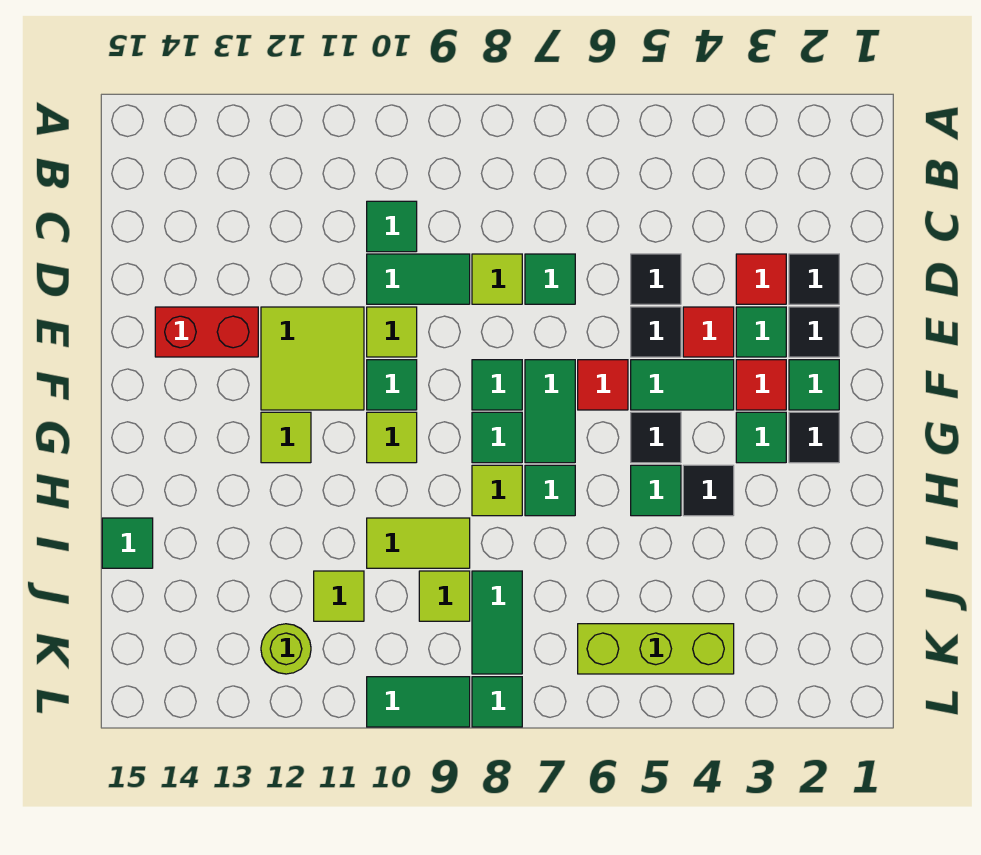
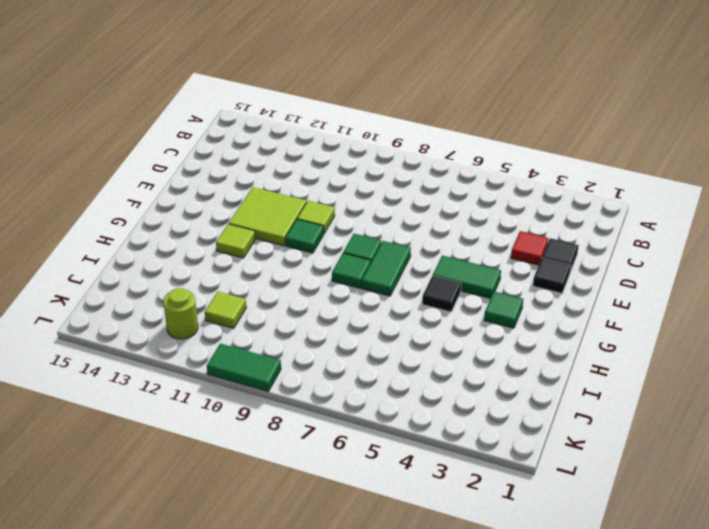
none -> green 1x1 tile [367,201,417,252]
none -> black 1x1 tile [631,254,681,304]
none -> green 1x1 tile [525,254,575,304]
none -> lime 1x1 tile [472,254,522,304]

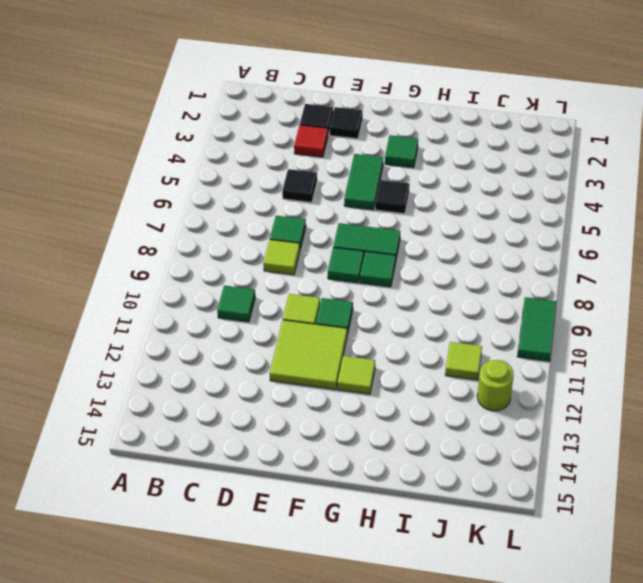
none -> green 1x2 tile [367,254,470,304]
none -> green 1x1 tile [736,307,786,357]
none -> red 1x1 tile [683,307,734,357]
none -> black 1x1 tile [631,307,681,357]

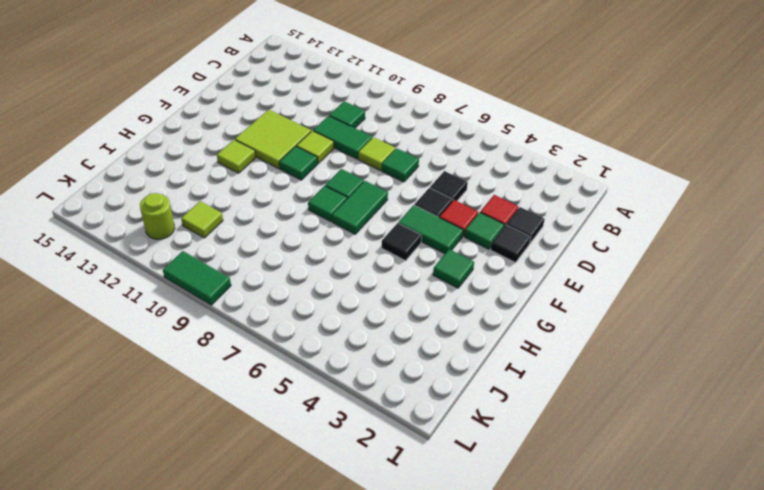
none -> red 1x2 brick [155,307,258,357]
none -> green 1x1 tile [789,360,839,410]
none -> red 1x1 tile [736,360,786,410]
none -> red 1x1 tile [578,360,628,410]

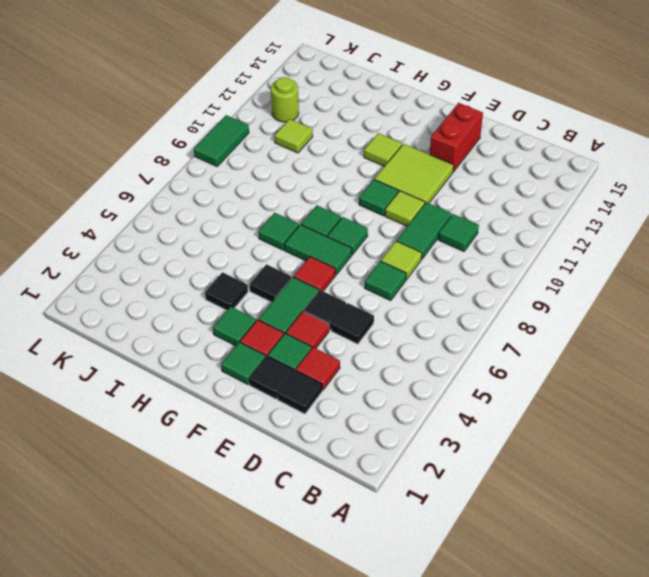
none -> black 1x1 tile [789,412,839,463]
none -> lime 1x1 tile [367,412,417,463]
none -> green 1x1 tile [631,465,681,516]
none -> lime 1x1 tile [472,465,522,516]

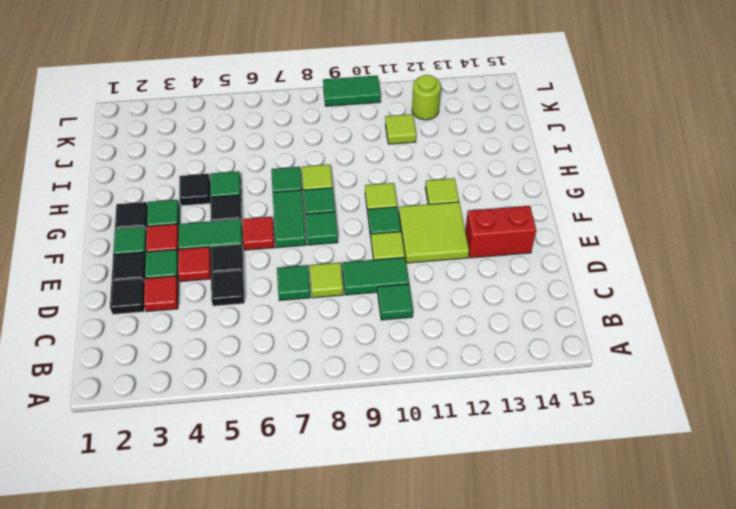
none -> lime 1x2 tile [367,518,470,568]
none -> green 1x1 tile [102,518,153,568]
none -> green 1x2 tile [472,571,522,674]
none -> lime 1x1 tile [419,571,470,621]

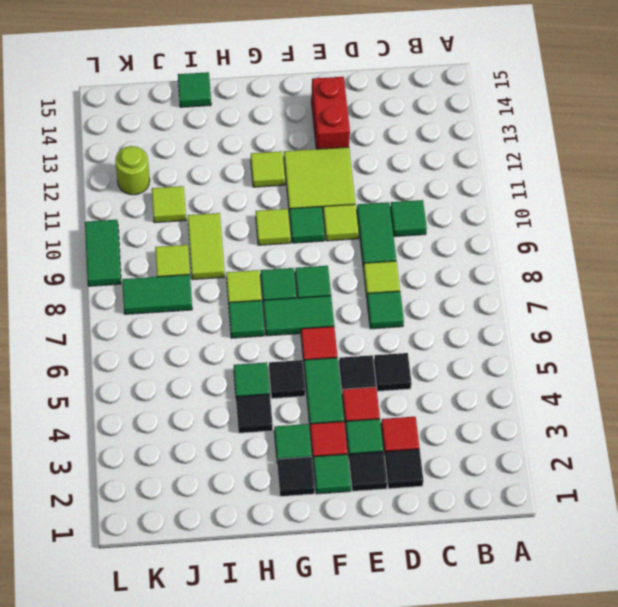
none -> lime 1x3 brick [578,624,734,674]
none -> green 1x1 tile [472,677,522,727]

